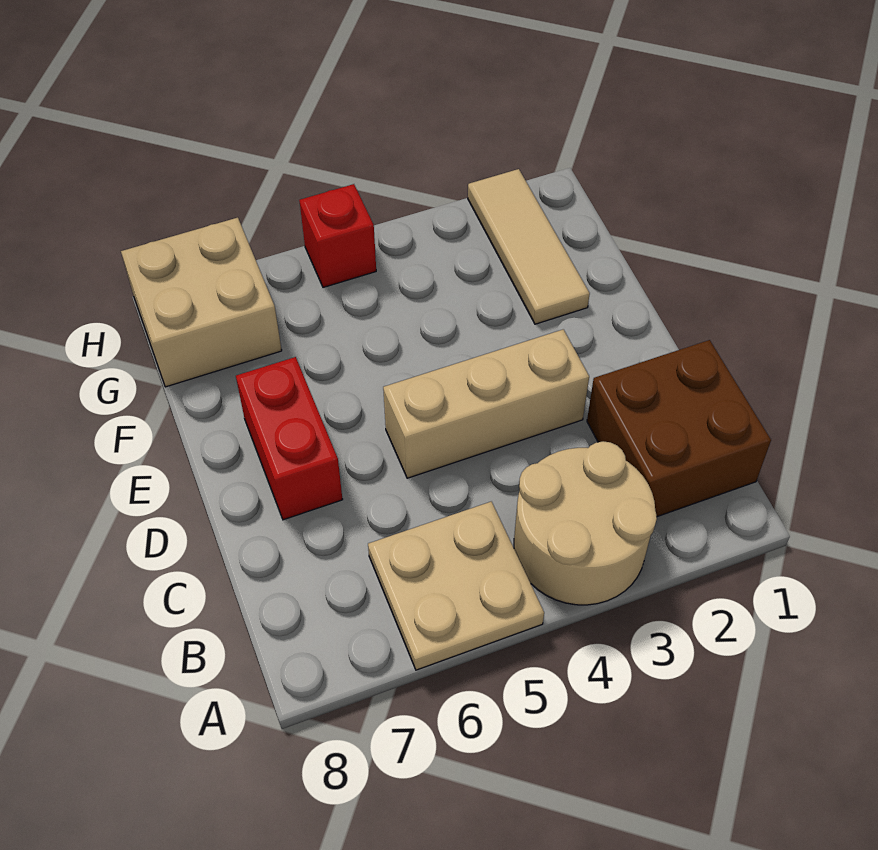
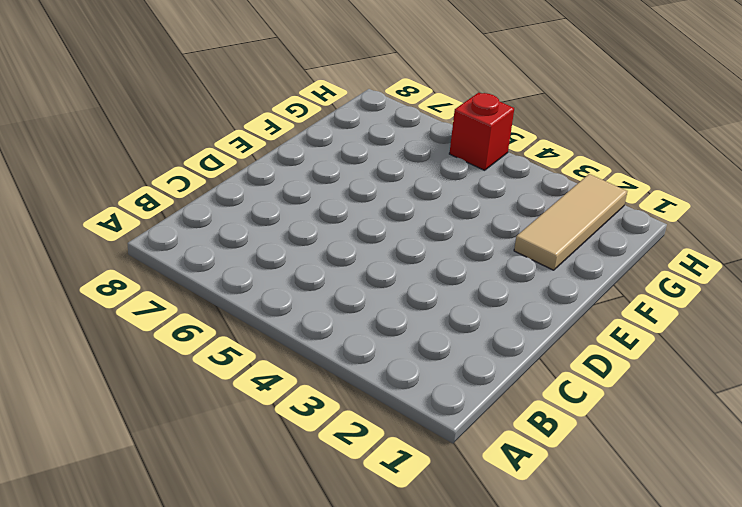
none -> tan 2x2 round brick [514,441,657,605]
none -> tan 2x2 plate [368,502,544,670]

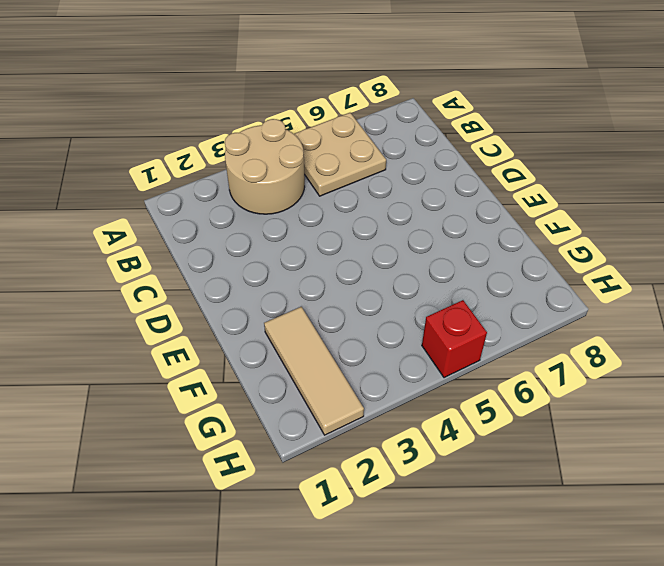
none -> brown 2x2 brick [587,340,771,517]
none -> tan 1x3 brick [383,329,589,478]

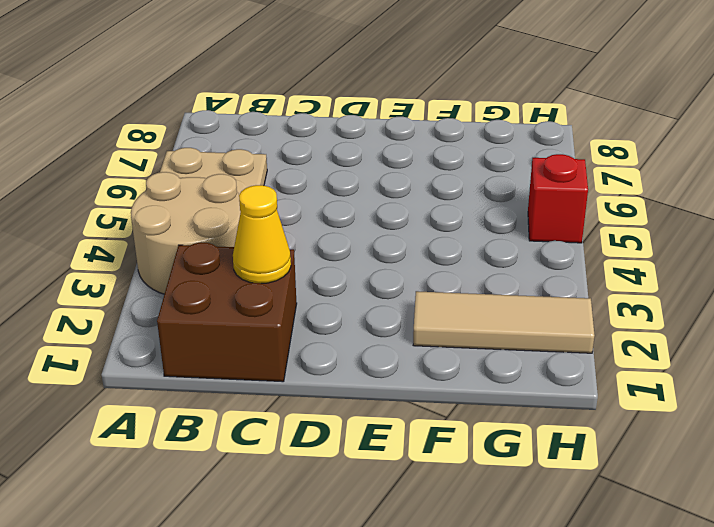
yellow 1x1 cone [233,185,291,284] -> none
none -> tan 1x3 brick [383,329,589,478]
none -> red 1x2 brick [236,357,343,520]

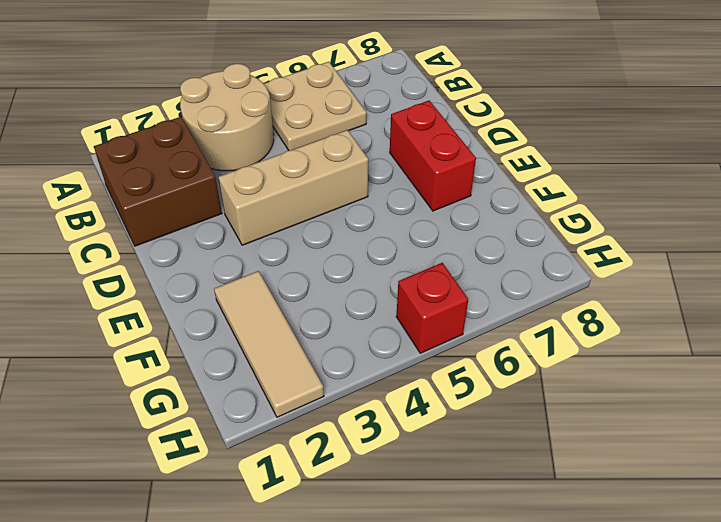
none -> tan 2x2 brick [121,218,282,387]

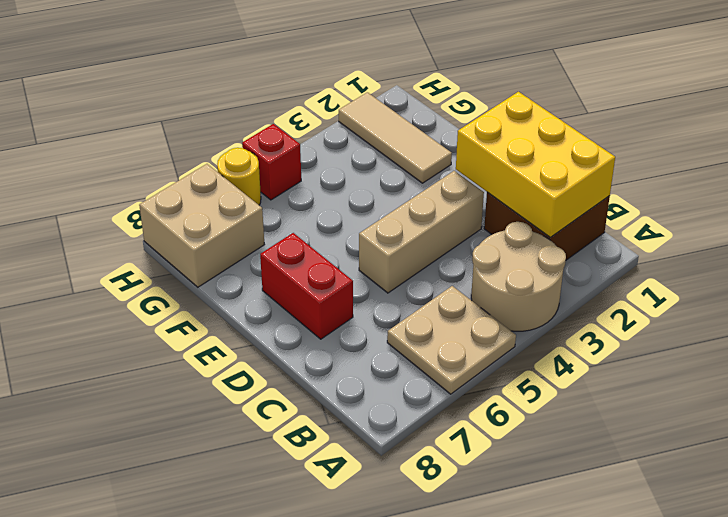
yellow 2x3 brick [456,92,615,237] -> none
yellow 1x1 round brick [217,148,261,205] -> none

